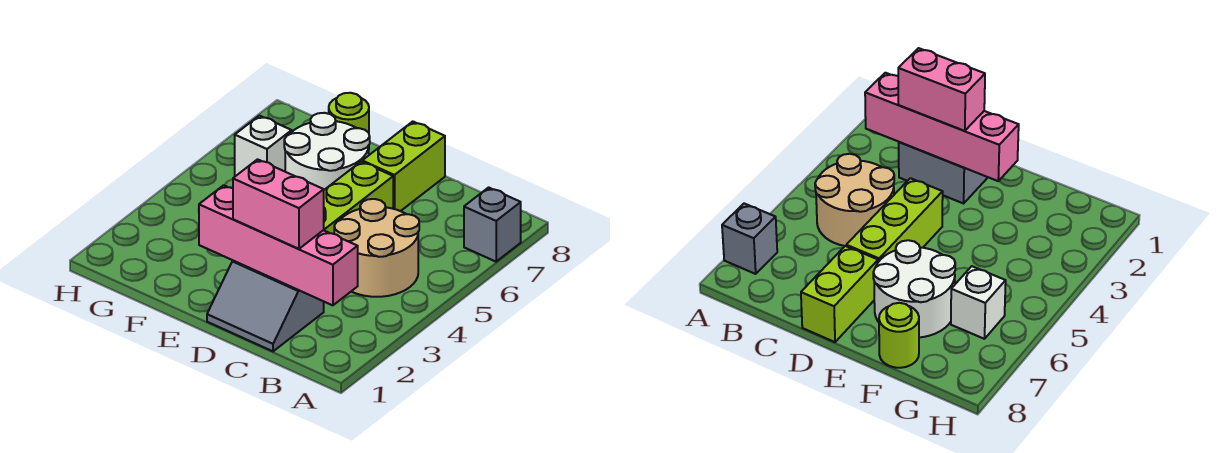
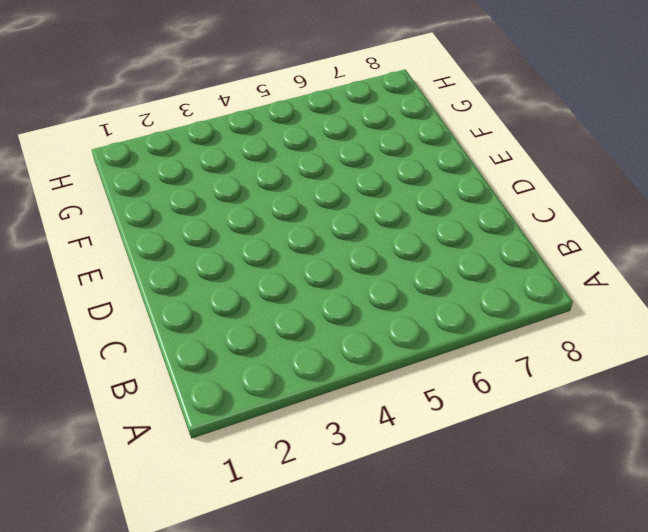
none -> grey 1x1 brick [464,187,521,262]
none -> tan 2x2 round brick [334,199,419,297]

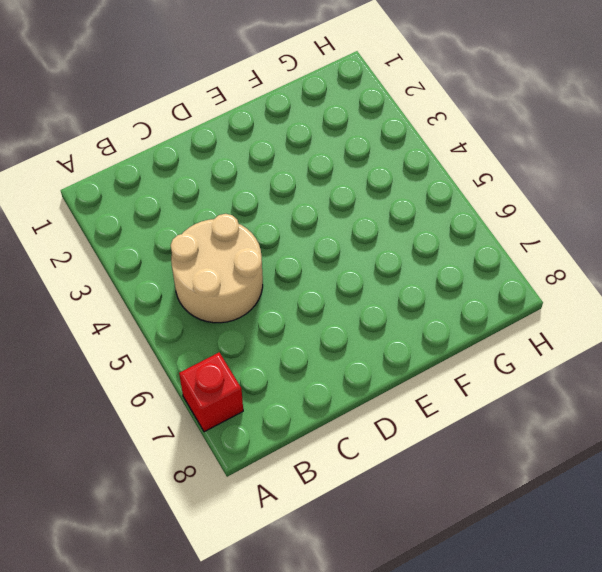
red 1x1 brick [179,352,243,432] -> grey 1x1 brick [464,187,521,262]
none -> grey 2x2 slope [207,261,324,351]
none -> lime 1x3 brick [324,162,393,234]

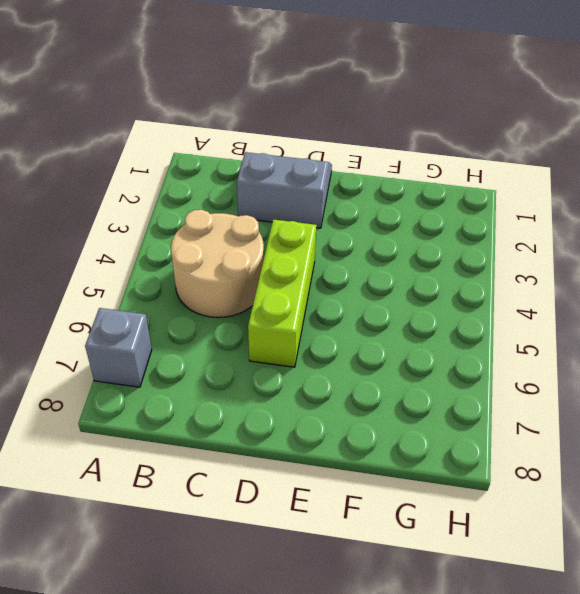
none -> lime 1x2 brick [362,122,445,211]
none -> white 2x2 round brick [284,113,370,190]

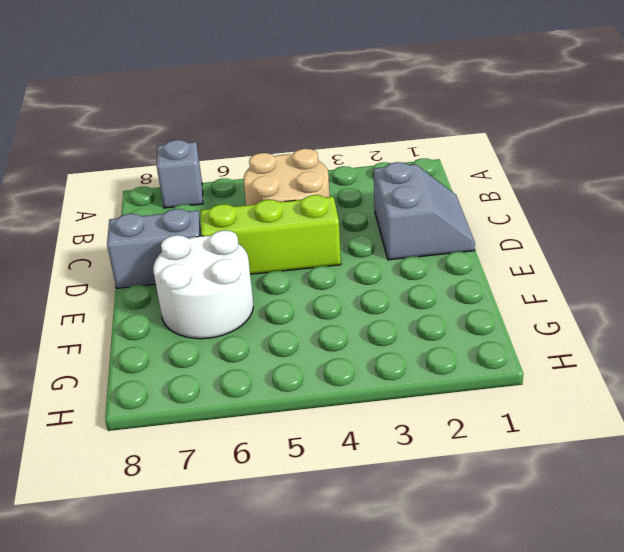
grey 1x2 brick [107,209,201,288] -> lime 1x2 brick [362,122,445,211]
none -> lime 1x1 round brick [329,93,369,133]
none -> white 1x1 brick [235,116,292,176]

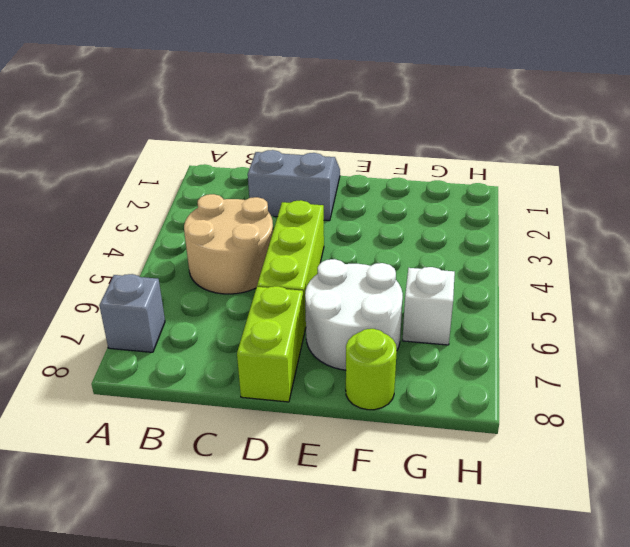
none -> pink 1x4 brick [199,185,358,305]
none -> pink 1x2 brick [233,159,324,249]

